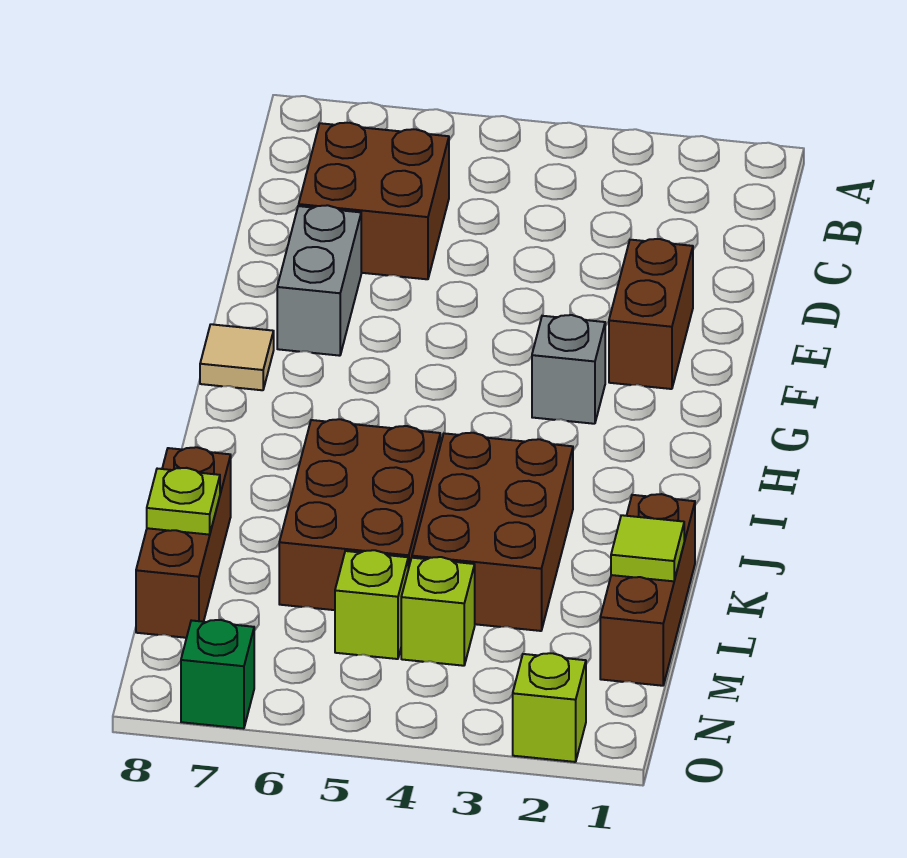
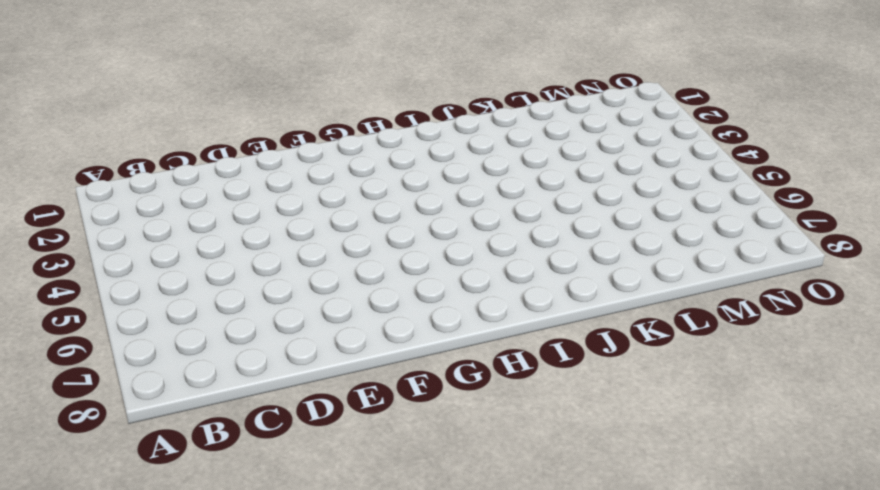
none -> brown 2x2 brick [299,123,449,279]
none -> brown 1x2 brick [609,239,693,389]
none -> grey 1x2 brick [277,205,361,356]

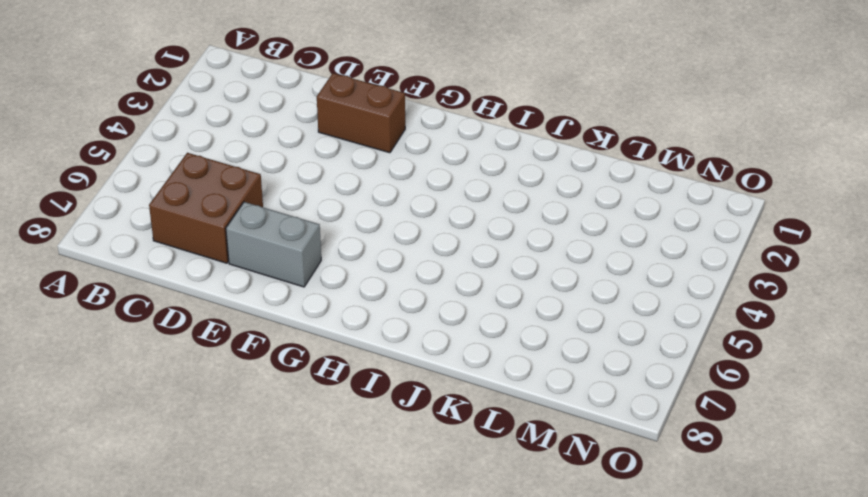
none -> grey 1x1 brick [532,315,605,424]
none -> tan 1x1 tile [200,324,274,390]
none -> brown 2x3 brick [412,433,573,631]

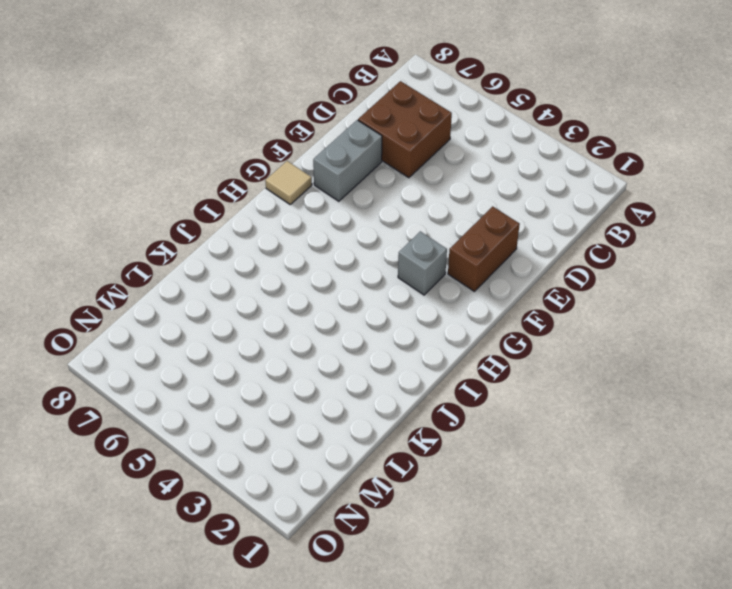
none -> brown 2x3 brick [412,433,573,631]
none -> brown 2x3 brick [279,419,440,610]
none -> brown 1x3 brick [600,494,695,686]

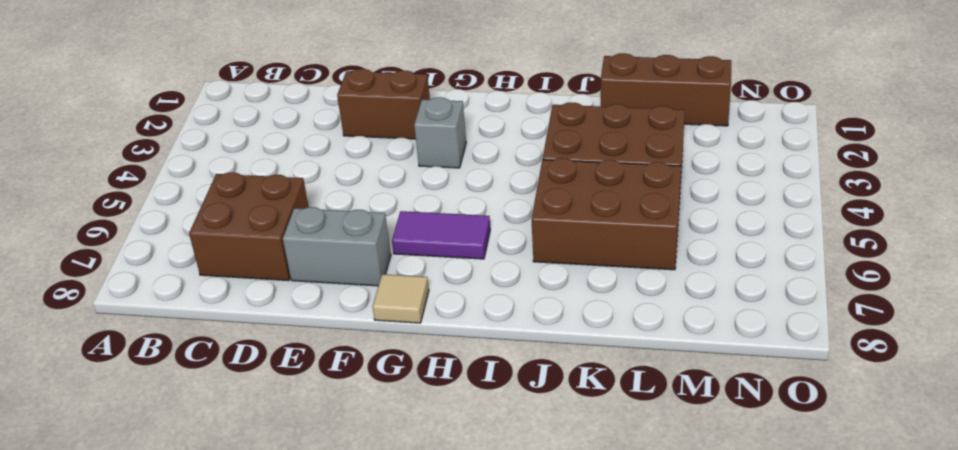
purple 1x2 tile [392,211,490,259] -> none
none -> brown 1x3 brick [136,447,231,638]
none -> lime 1x1 brick [401,557,475,666]
none -> lime 1x1 brick [335,550,408,659]

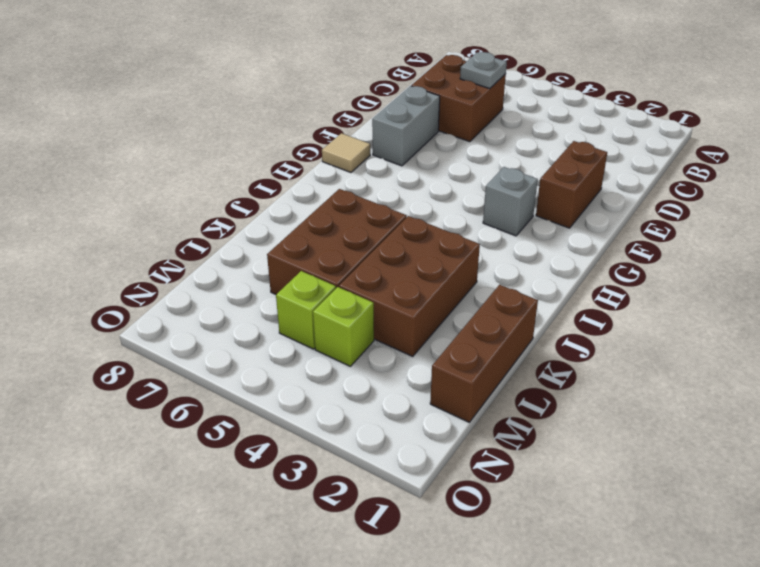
grey 1x1 plate [460,52,507,89] -> none
none -> brown 1x3 brick [136,447,231,638]
none -> lime 1x1 brick [513,653,586,762]
none -> green 1x1 brick [181,620,254,729]

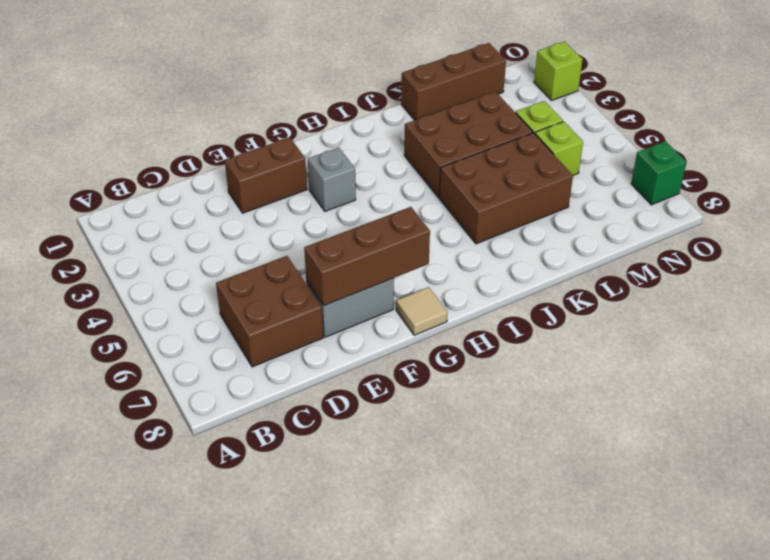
brown 1x3 brick [304,207,430,306] -> brown 1x3 brick moved to [136,447,231,638]
none -> lime 1x1 tile [611,515,684,581]
none -> lime 1x1 plate [147,468,220,535]

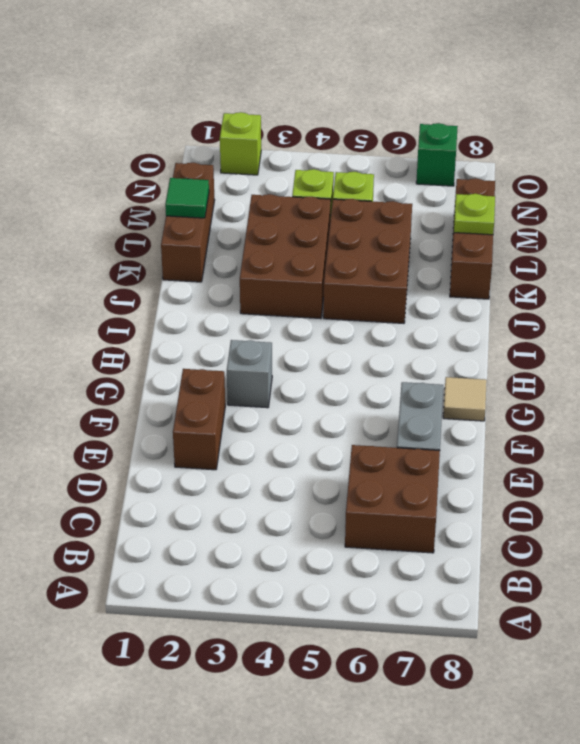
green 1x1 tile [165,178,209,218] -> lime 1x1 tile [611,515,684,581]

